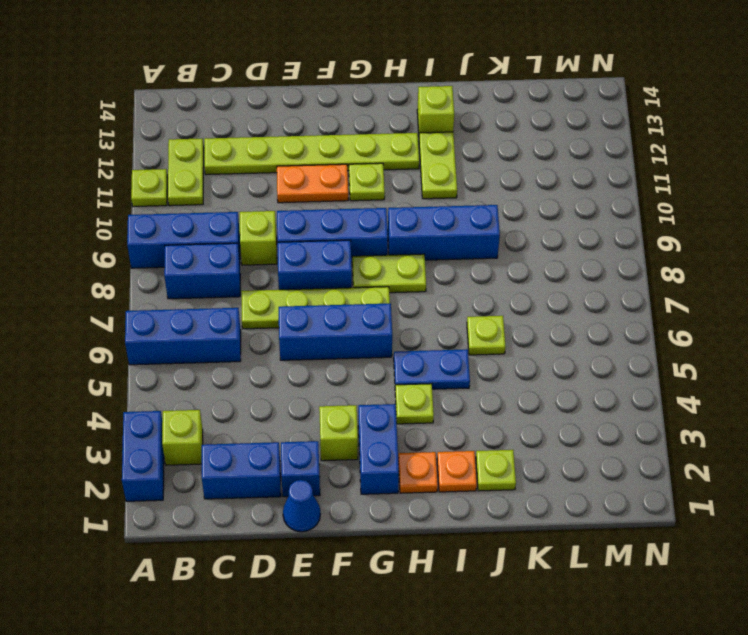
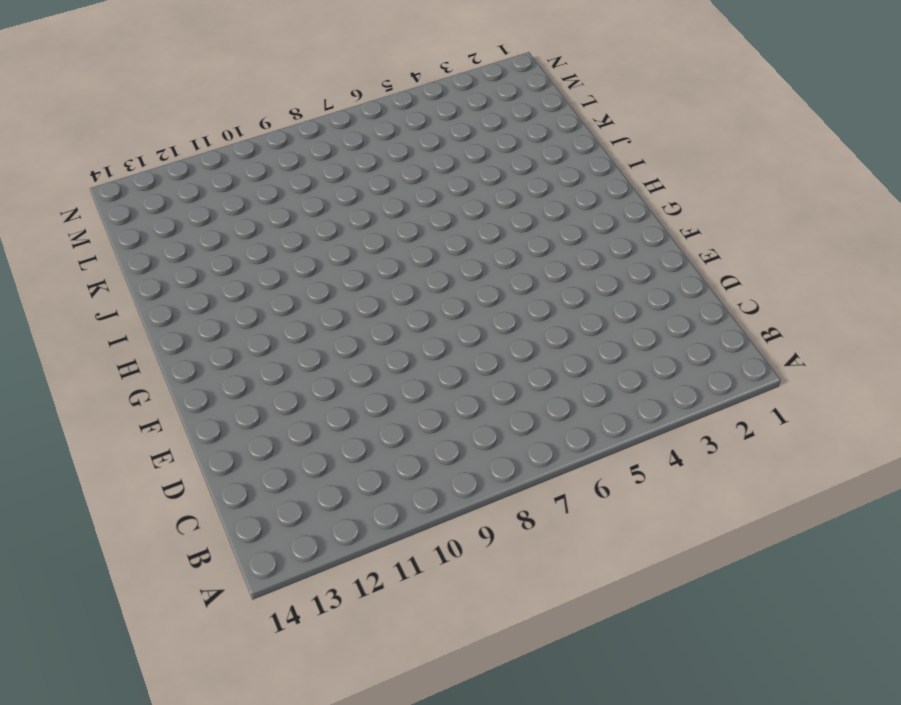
none -> blue 1x2 brick [122,411,164,501]
none -> blue 1x3 brick [125,308,241,365]
none -> blue 1x3 brick [127,212,240,268]
none -> lime 1x1 plate [131,169,167,207]

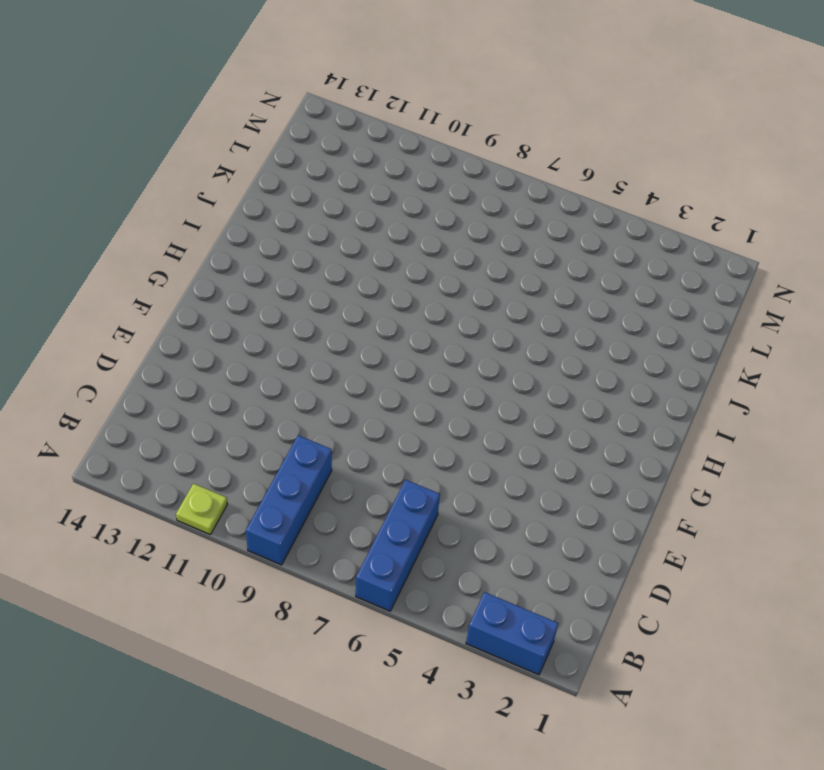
none -> lime 1x1 brick [162,410,203,465]
none -> blue 1x2 brick [164,243,240,299]
none -> lime 1x2 plate [168,139,204,206]
none -> blue 1x2 brick [202,442,281,499]

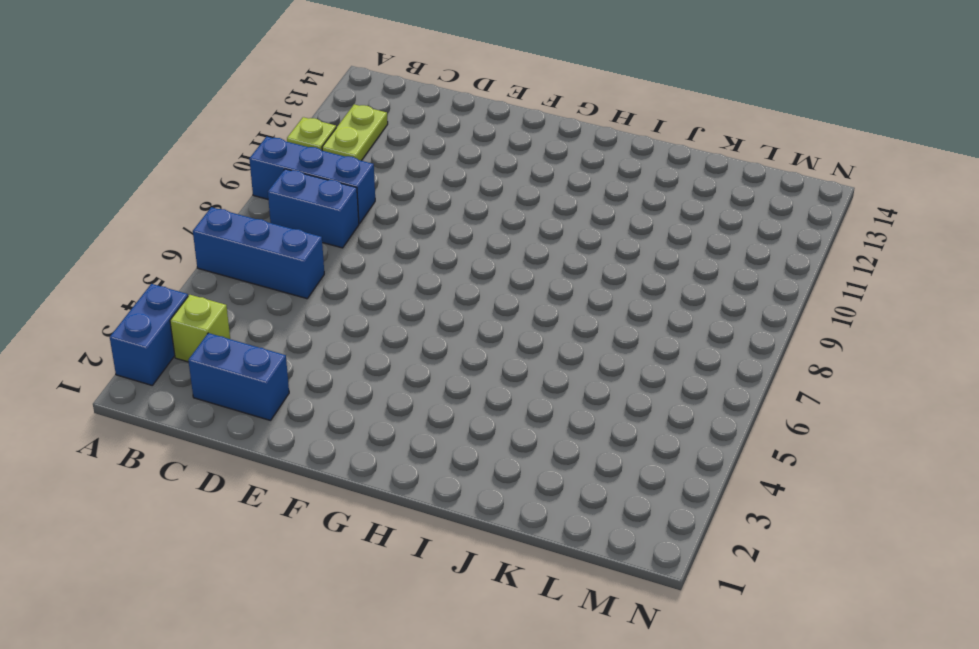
none -> lime 1x6 plate [204,133,419,175]
none -> lime 1x4 plate [241,287,390,329]
none -> lime 1x1 brick [240,211,277,265]
none -> blue 1x1 cone [283,480,320,532]

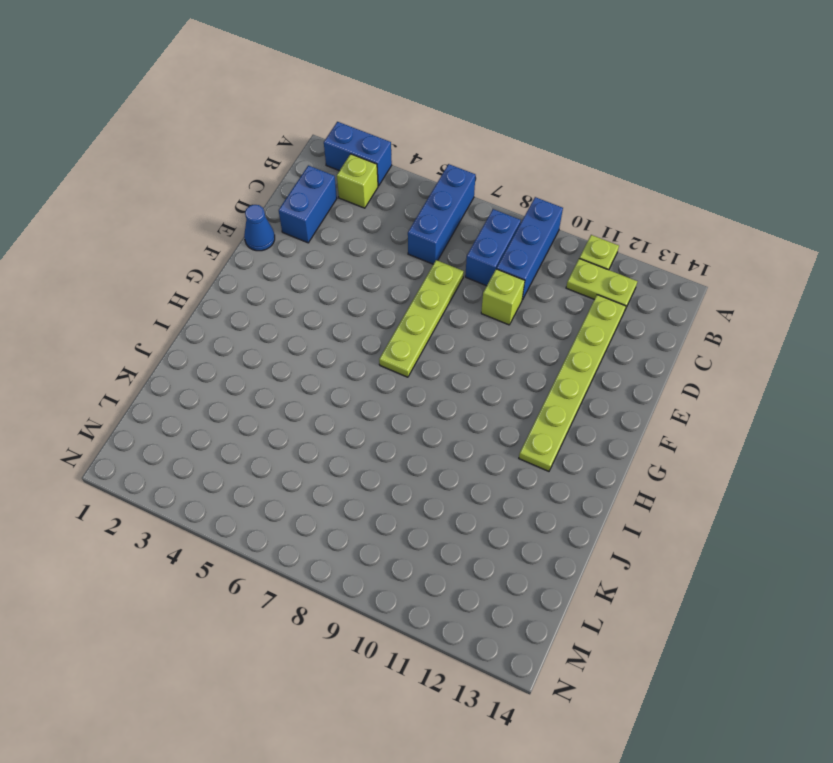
none -> blue 1x1 brick [281,441,320,497]
none -> blue 1x3 brick [279,303,392,360]
none -> blue 1x2 brick [277,240,352,290]
none -> blue 1x3 brick [277,208,388,262]

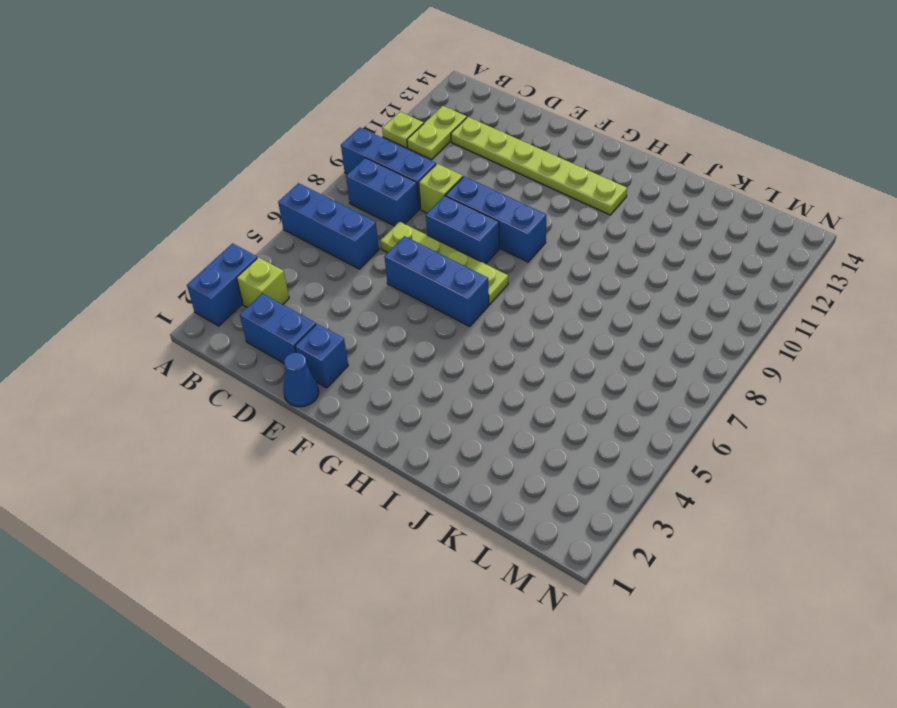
none -> orange 1x2 plate [277,164,348,203]
none -> lime 1x1 brick [319,405,358,461]
none -> blue 1x2 brick [358,404,399,494]
none -> lime 1x2 plate [352,254,426,293]

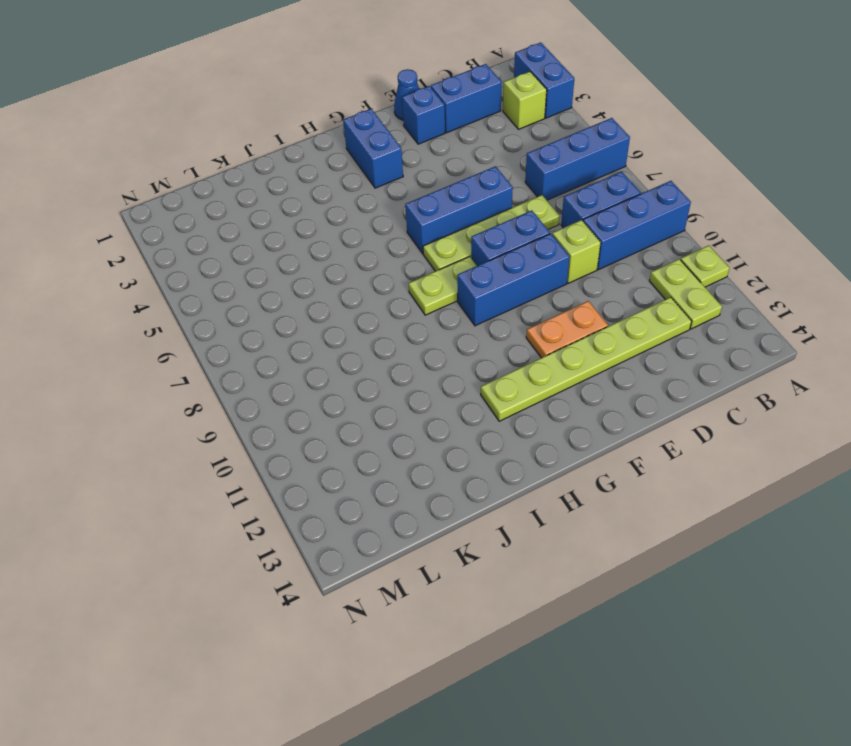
none -> lime 1x1 brick [319,405,358,461]
none -> lime 1x1 plate [349,163,385,201]
none -> orange 1x1 plate [398,452,438,493]
none -> lime 1x1 plate [395,384,434,424]

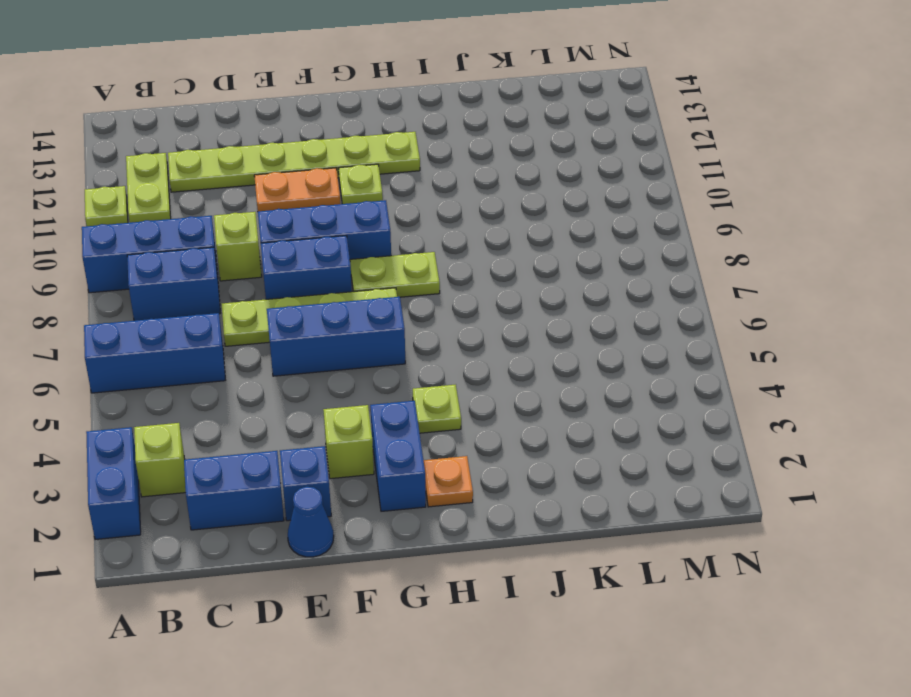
none -> blue 1x2 plate [394,349,470,389]
none -> blue 1x3 brick [388,205,500,260]
none -> orange 1x1 plate [437,451,477,492]
none -> lime 1x2 plate [419,132,457,199]

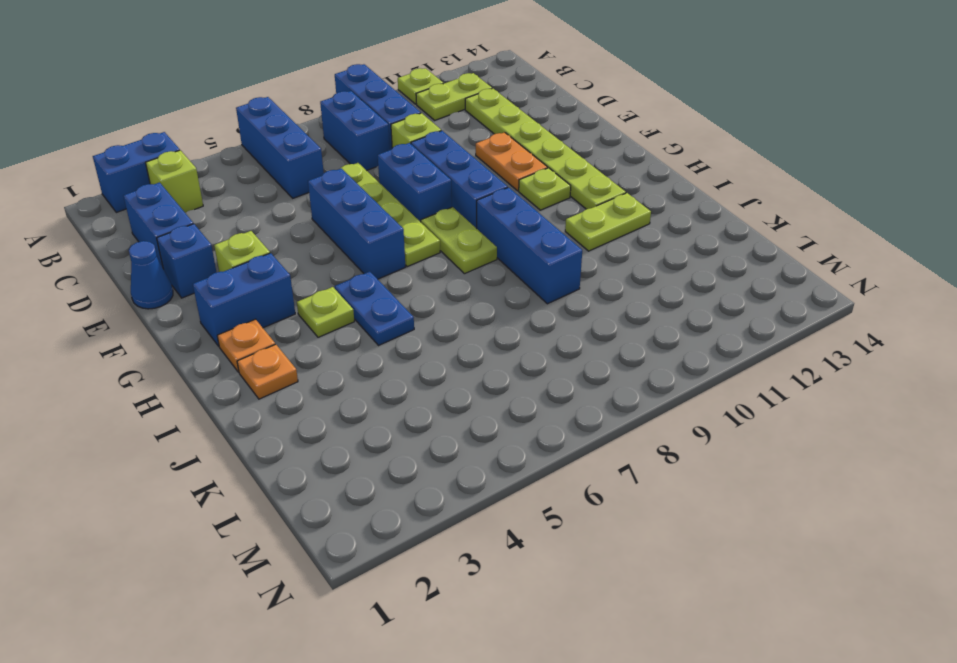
none -> lime 1x1 brick [417,86,454,133]
none -> lime 1x1 plate [476,450,516,491]
none -> lime 1x1 plate [467,316,506,355]

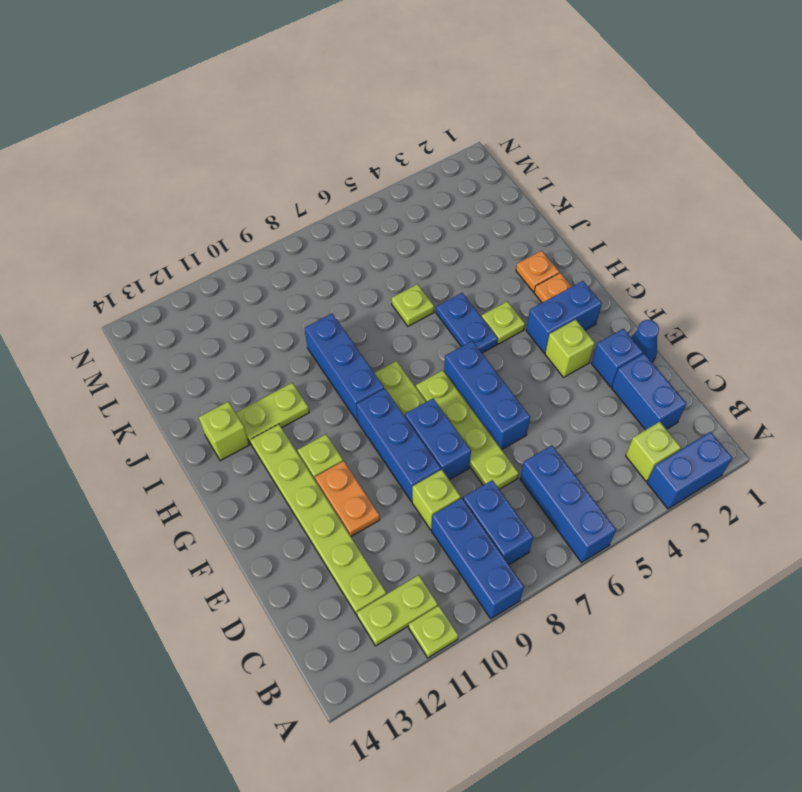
none -> lime 1x1 plate [476,450,516,491]

